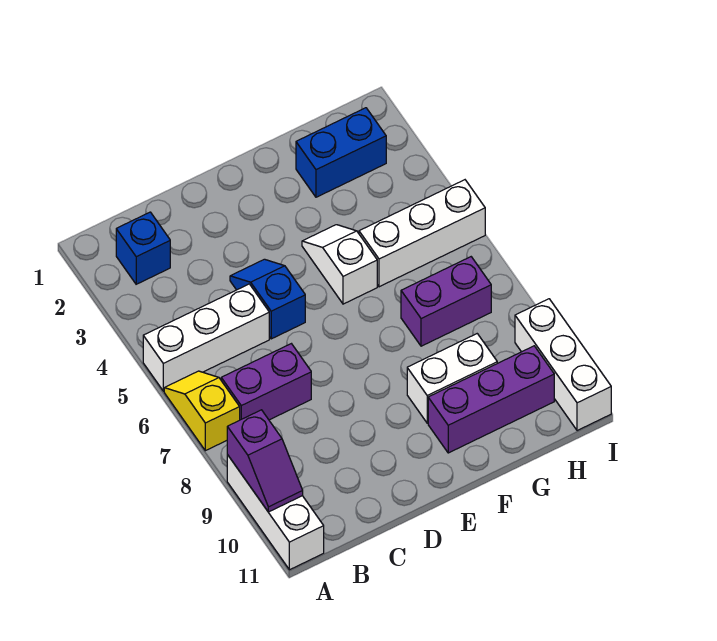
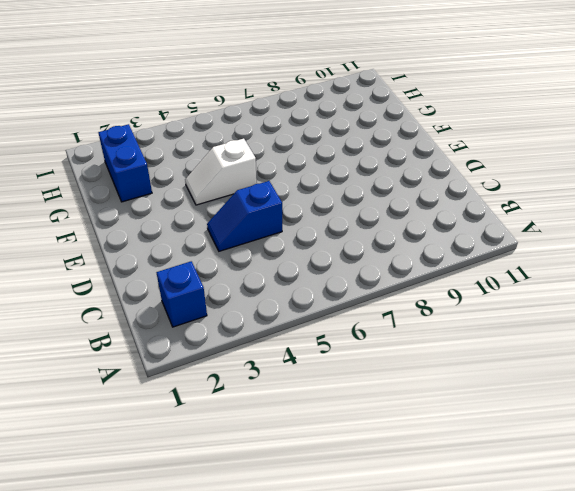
none -> white 1x3 brick [143,284,269,391]
none -> yellow 1x2 slope [164,371,240,451]
none -> white 1x3 brick [227,455,324,570]

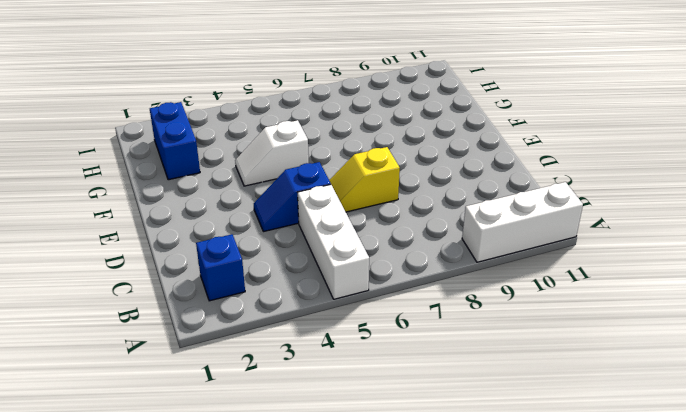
yellow 1x2 slope [329,147,400,212] -> yellow 1x2 slope moved to [164,371,240,451]
none -> purple 1x2 brick [221,344,311,420]
none -> white 1x2 brick [407,334,497,423]
none -> purple 1x3 brick [428,346,554,453]

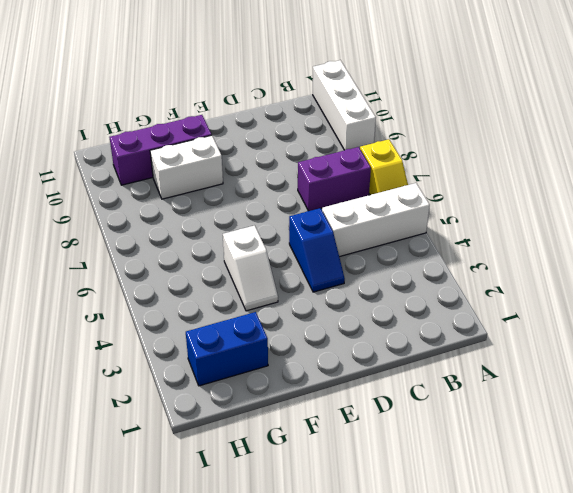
none -> blue 1x1 brick [116,212,170,284]
none -> white 1x3 brick [359,180,485,287]
none -> purple 1x2 brick [401,257,491,346]

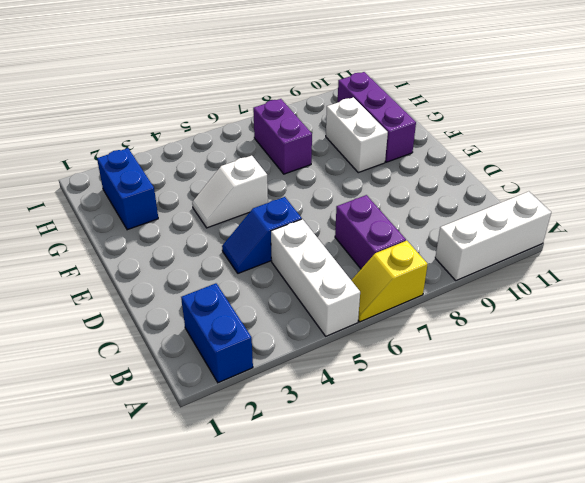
blue 1x2 brick [181,283,253,383] -> blue 1x1 brick [116,212,170,284]
none -> white 1x3 brick [359,180,485,287]
none -> white 1x3 brick [515,299,611,431]
none -> purple 1x2 slope [227,410,303,512]

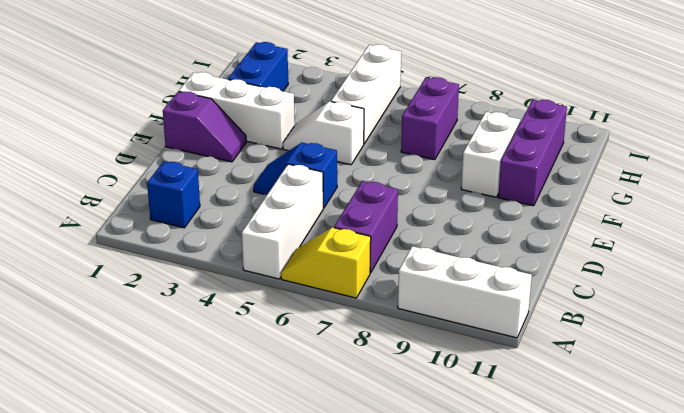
purple 1x2 slope [163,91,246,162] -> purple 1x2 slope moved to [227,410,303,512]
white 1x3 brick [179,72,295,149] -> white 1x3 brick moved to [515,299,611,431]

